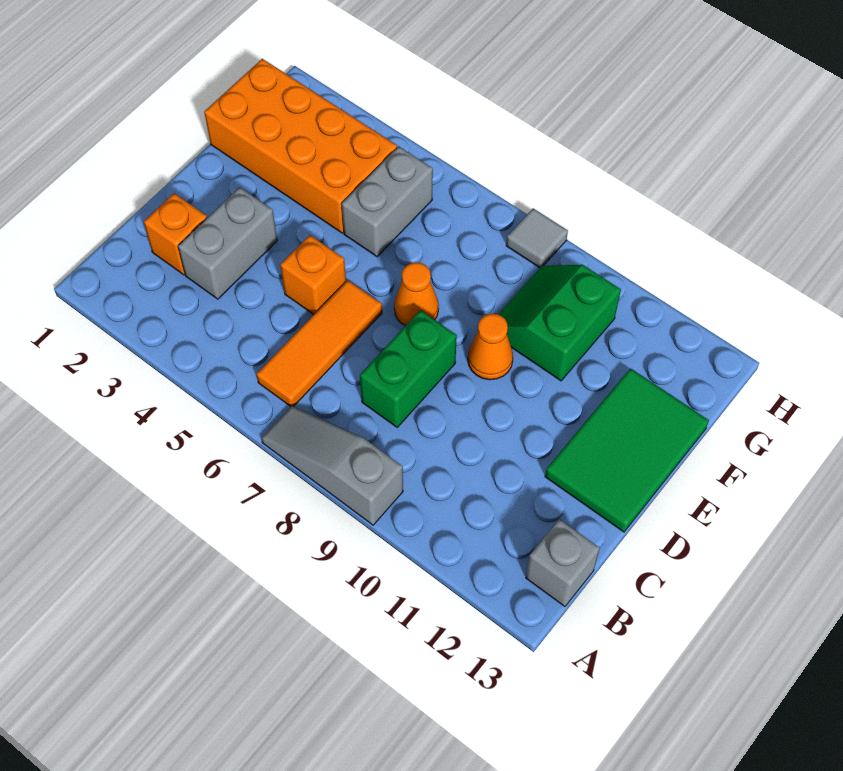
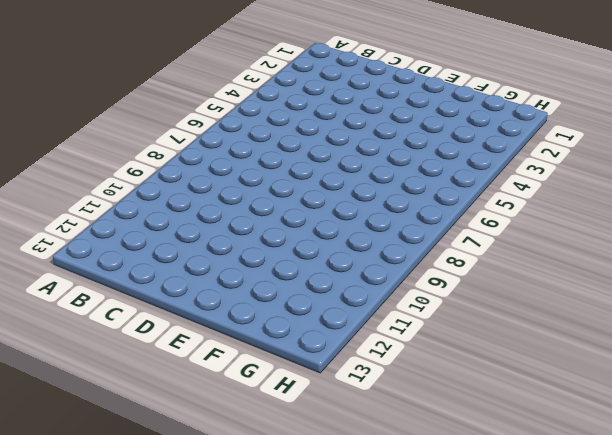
none -> grey 1x3 slope [261,406,403,525]
none -> orange 1x3 tile [257,280,382,407]
none -> grey 1x1 brick [526,519,600,606]

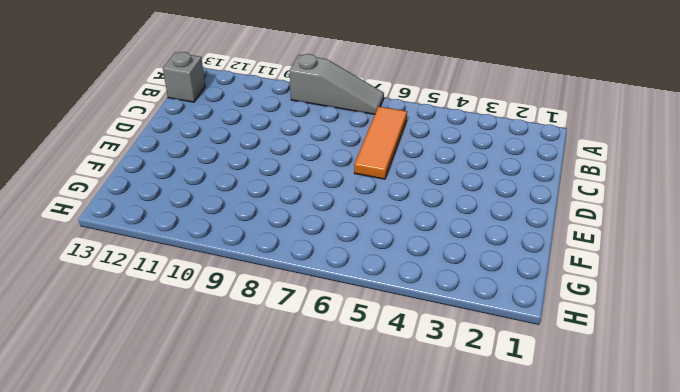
none -> orange 1x1 brick [144,193,207,275]
none -> grey 1x2 brick [178,187,277,299]
none -> green 1x2 brick [360,310,457,427]

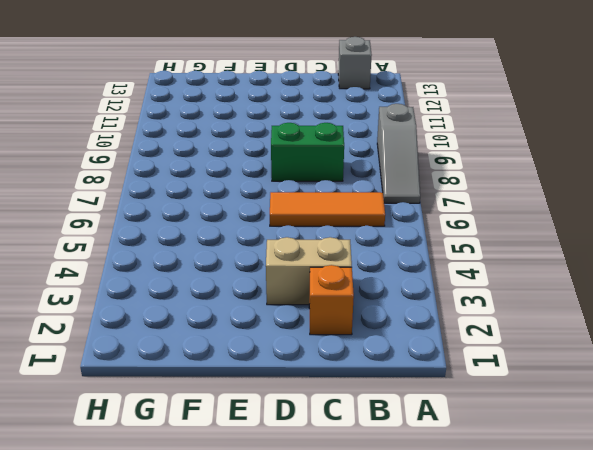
tan 1x2 brick [266,237,352,305] -> grey 1x2 brick [178,187,277,299]
none -> orange 1x1 brick [280,235,346,314]
none -> green 2x3 tile [545,369,709,532]
none -> orange 1x1 cone [394,262,439,326]

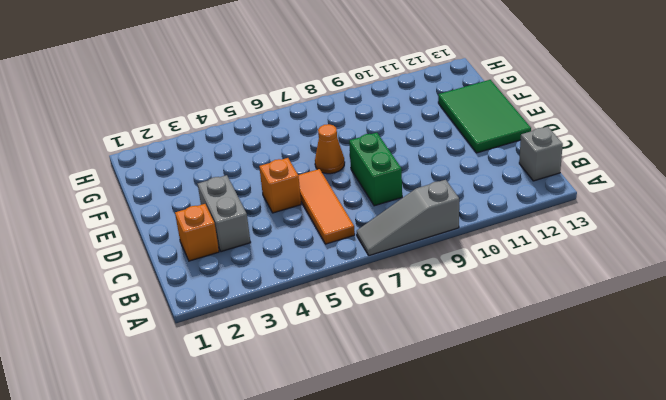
none -> orange 1x1 cone [468,314,513,380]
none -> orange 2x4 brick [204,59,397,233]
none -> grey 1x2 brick [342,147,433,257]

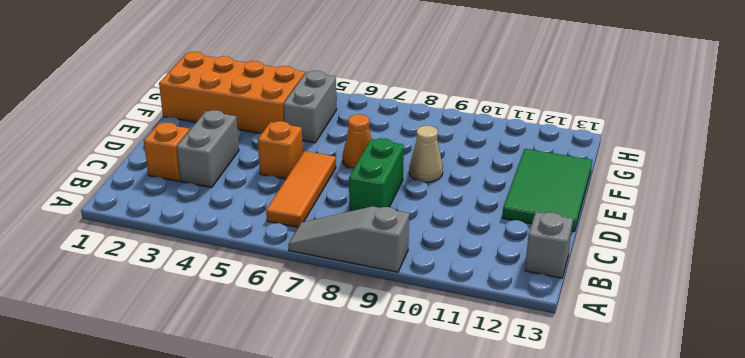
tan 1x1 cone [409,126,443,182] -> orange 1x1 cone [468,314,513,380]
none -> green 2x2 slope [498,265,621,381]
none -> grey 1x1 tile [506,208,568,268]

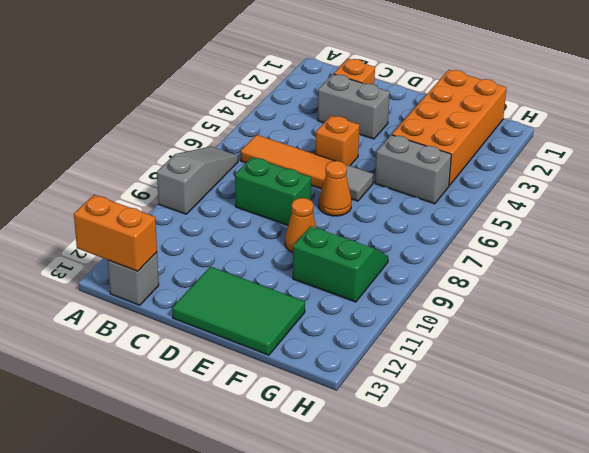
orange 1x2 brick [74,195,157,271] -> none
grey 1x1 tile [346,165,373,201] -> grey 1x1 tile moved to [506,208,568,268]

